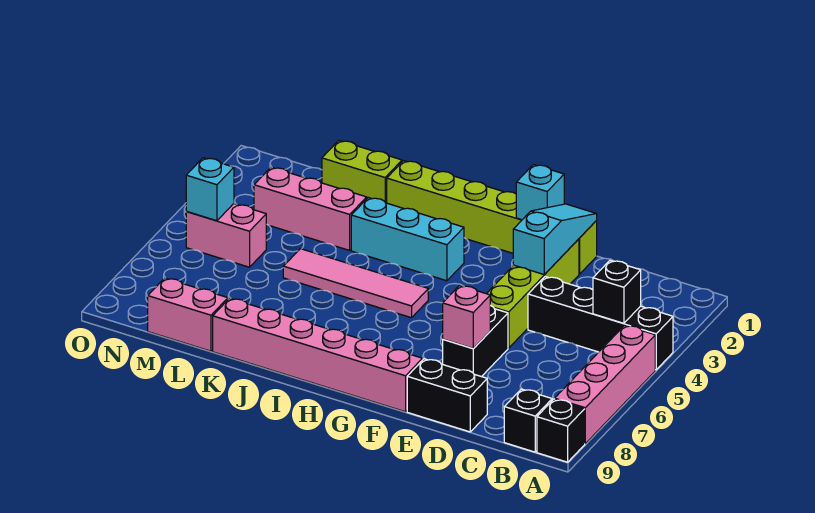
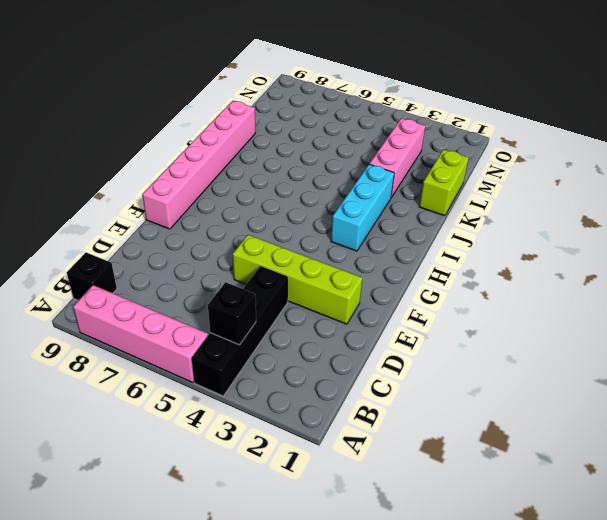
none -> black 1x1 brick [537,399,585,462]
none -> black 1x2 brick [407,359,487,432]
none -> lime 1x6 brick [387,161,597,274]

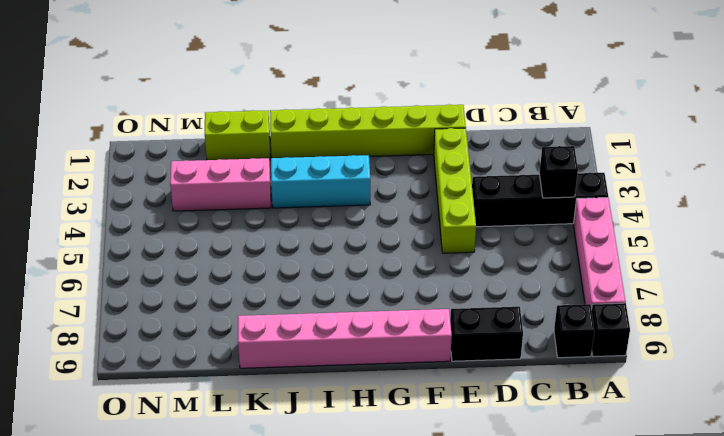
none -> black 1x2 brick [443,305,508,377]
none -> pink 1x4 tile [283,249,428,318]
none -> pink 1x2 brick [148,278,228,351]

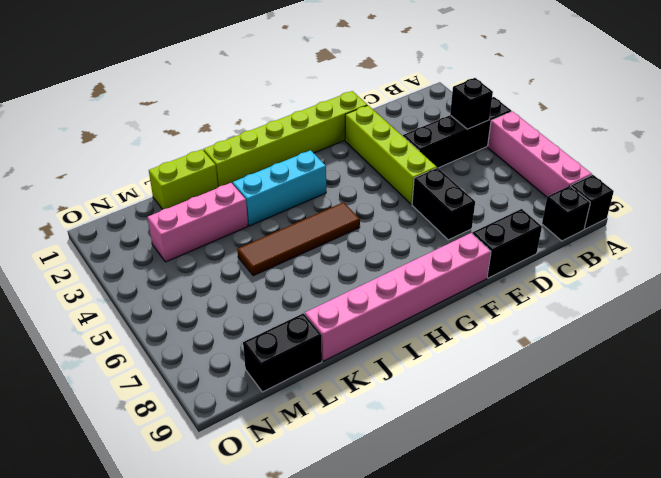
brown 1x4 tile [237,202,360,276] -> pink 1x4 tile [283,249,428,318]
black 1x2 brick [243,313,322,392] -> pink 1x2 brick [148,278,228,351]
none -> pink 1x2 brick [186,204,266,267]
none -> cyan 1x3 slope [513,204,597,275]
none -> pink 1x1 brick [443,285,490,349]

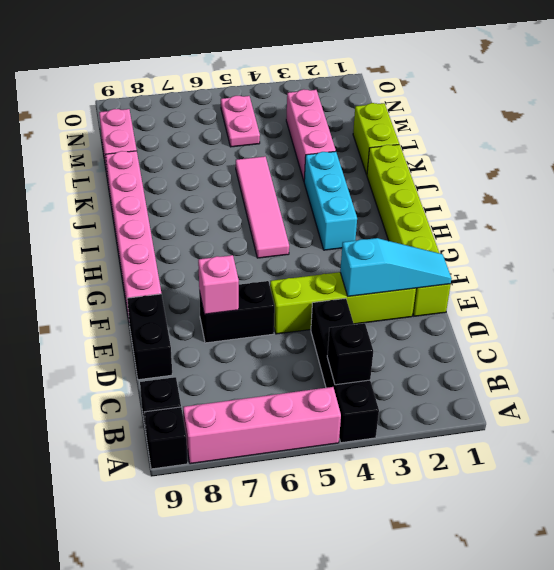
pink 1x2 plate [221,96,260,147] -> pink 1x2 brick [186,204,266,267]
none -> cyan 1x1 brick [516,165,564,220]
none -> cyan 1x1 brick [186,158,234,221]

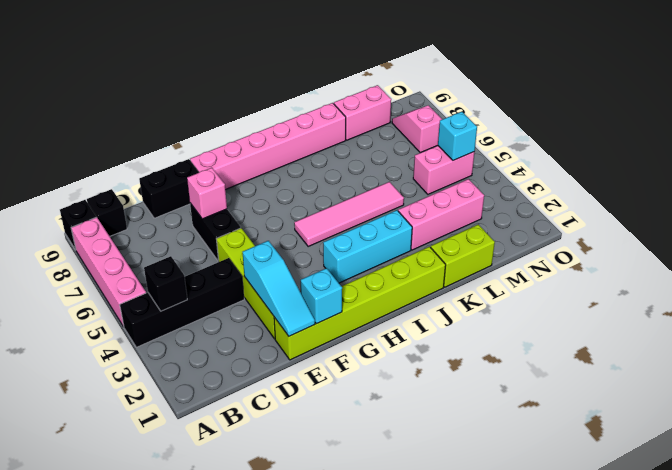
pink 1x2 slope [392,105,442,153] -> none

